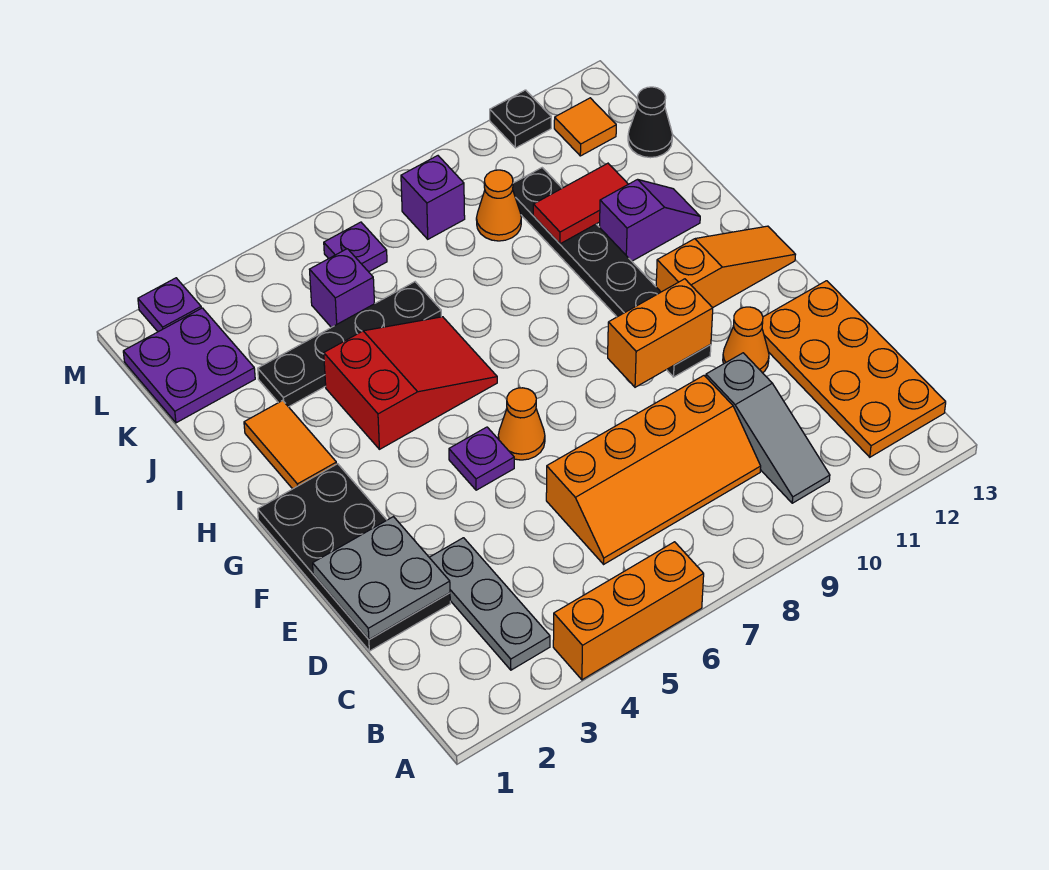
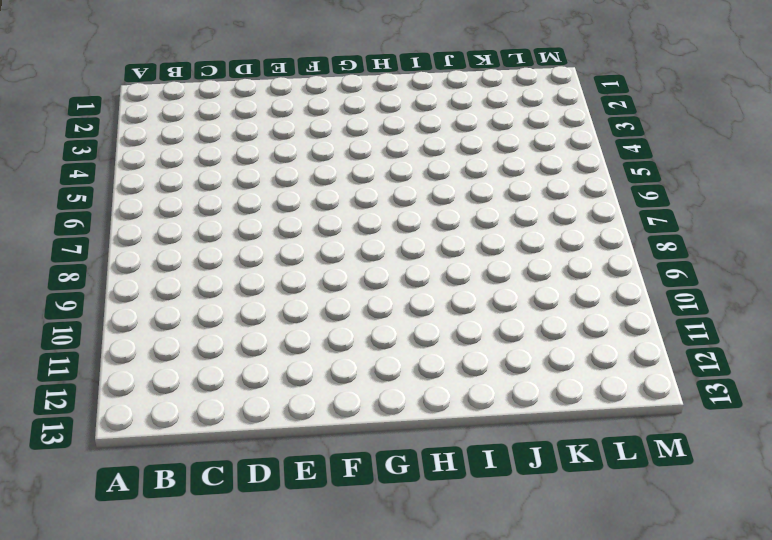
none -> orange 1x3 brick [553,542,704,680]
none -> grey 1x3 plate [429,538,550,670]
none -> grey 1x3 slope [706,353,830,503]

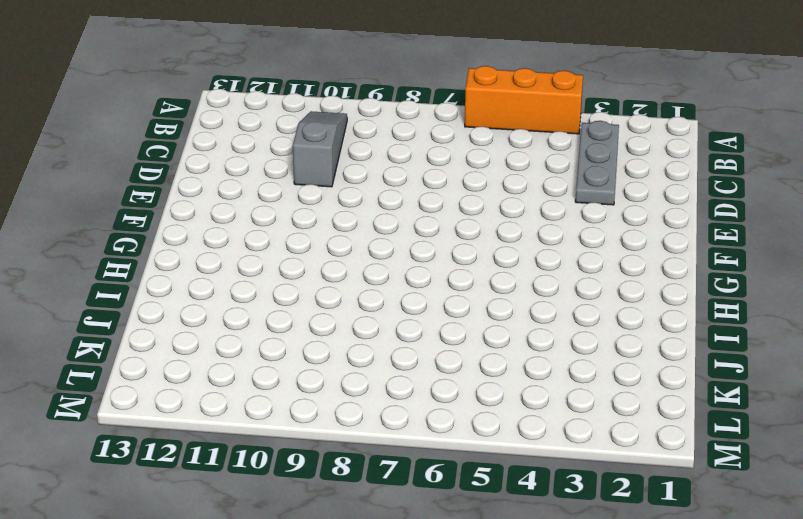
none -> orange 2x4 plate [762,281,946,457]
none -> orange 2x4 slope [546,376,761,564]
none -> black 2x4 plate [258,464,450,651]

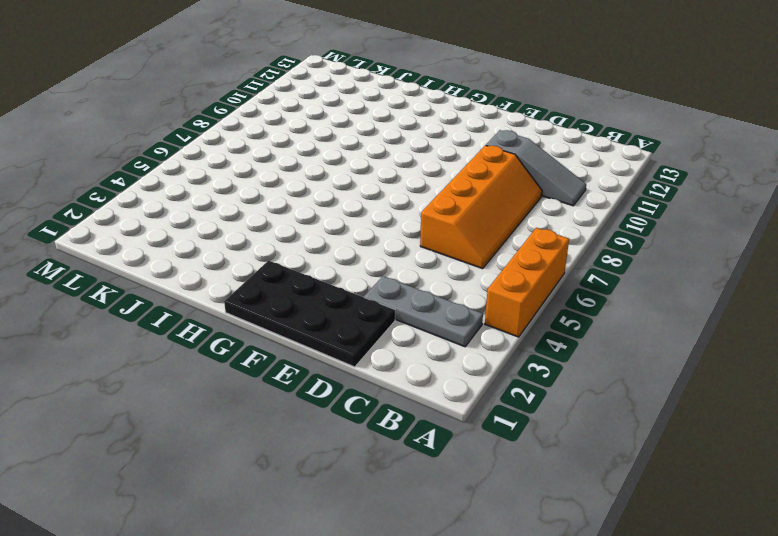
none -> orange 2x4 plate [762,281,946,457]
none -> orange 1x1 cone [723,307,769,373]
none -> purple 1x1 plate [449,427,514,490]

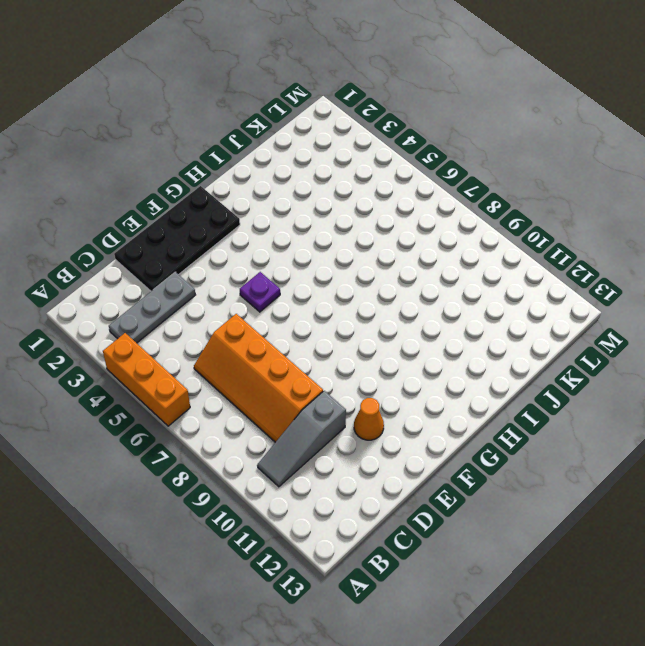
none -> orange 2x4 plate [762,281,946,457]
none -> orange 1x1 cone [498,388,545,460]
none -> black 1x6 plate [513,168,711,377]

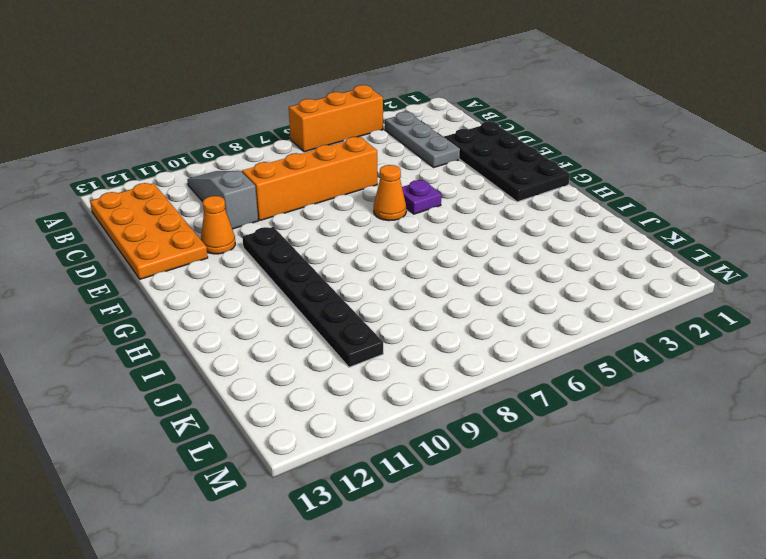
none -> orange 1x3 slope [656,226,796,308]
none -> orange 1x2 tile [244,400,337,489]
none -> red 2x3 slope [324,317,497,449]

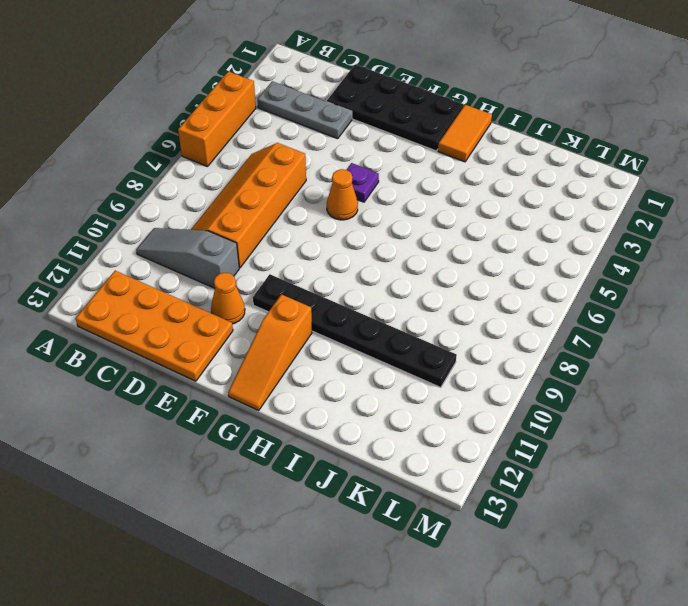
orange 1x2 tile [438,105,492,162] -> orange 1x2 tile turned to [244,400,337,489]
none -> red 2x3 slope [324,317,497,449]
none -> purple 1x2 slope [600,179,700,261]
none -> black 1x4 plate [258,282,441,407]

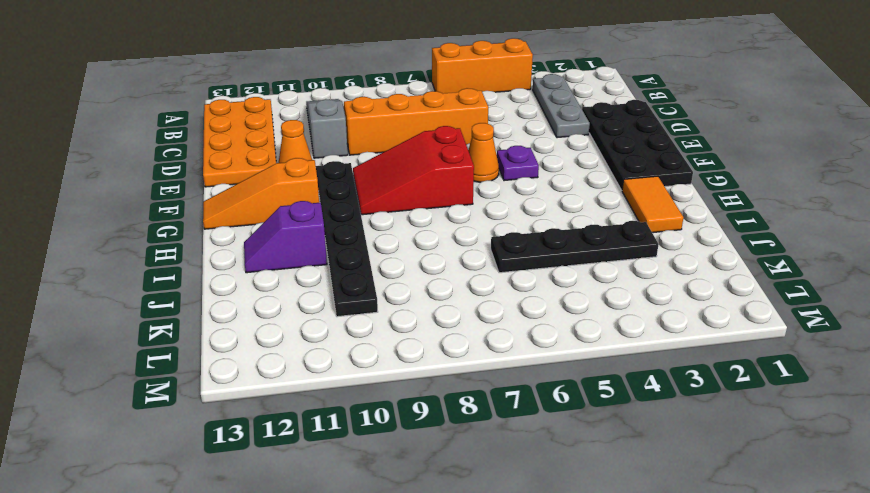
red 2x3 slope [353,126,474,215] -> red 2x3 slope moved to [324,317,497,449]
none -> purple 2x2 plate [123,308,255,423]
none -> purple 1x1 brick [310,249,375,327]
none -> orange 1x1 cone [476,170,521,241]

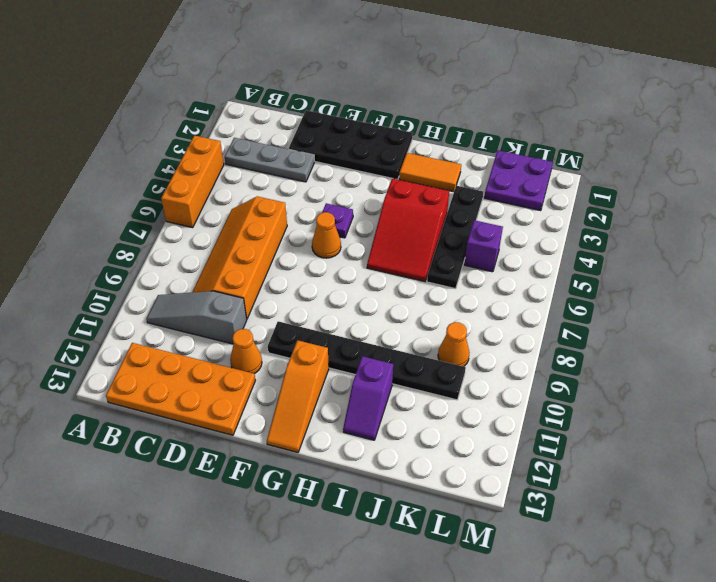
none -> black 1x1 cone [628,87,672,158]
none -> purple 1x1 plate [324,222,387,272]
none -> purple 1x1 brick [401,156,465,239]

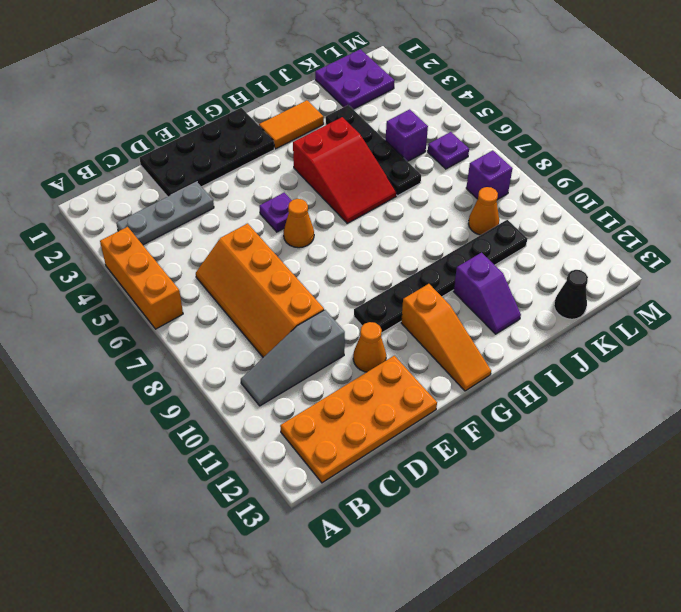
none -> orange 1x1 tile [554,98,616,156]
none -> purple 1x1 plate [138,278,201,332]
none -> black 1x1 plate [490,90,551,148]

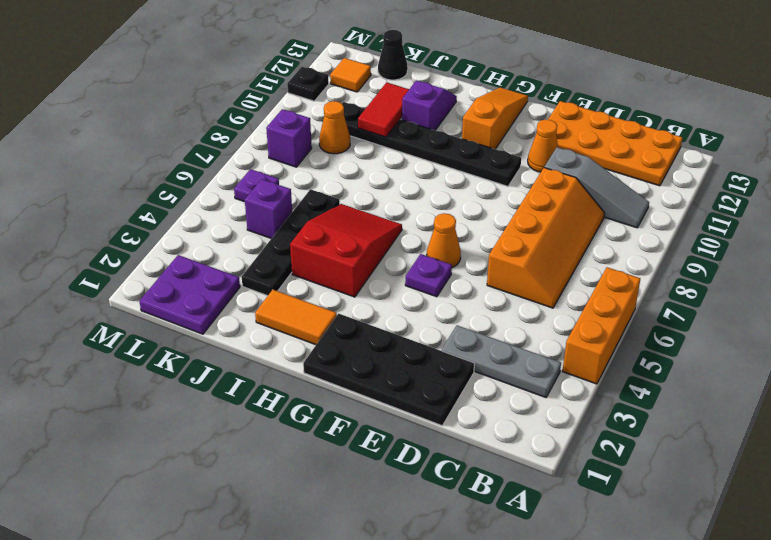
none -> purple 1x1 plate [138,278,201,332]
none -> grey 2x2 plate [313,517,450,640]
none -> orange 1x2 brick [608,279,713,387]

